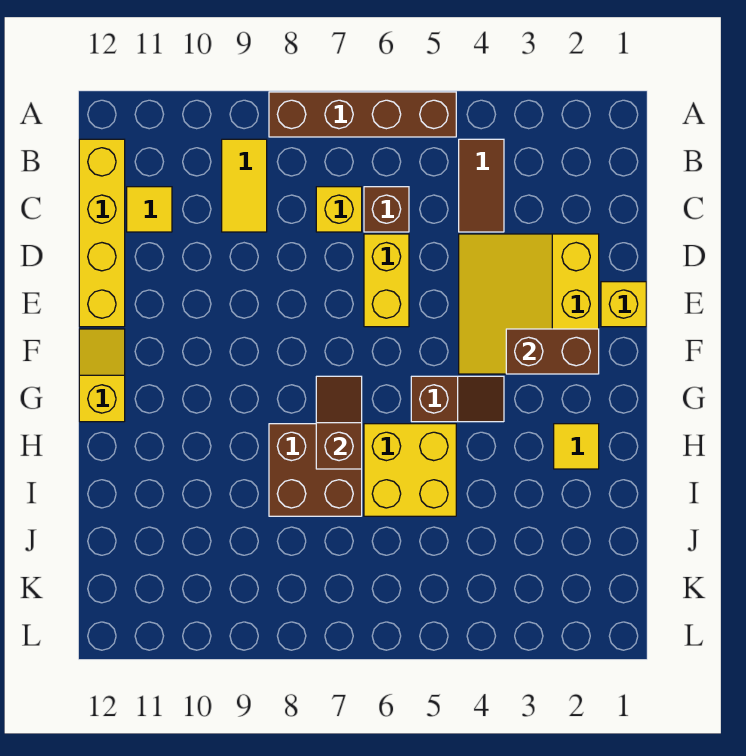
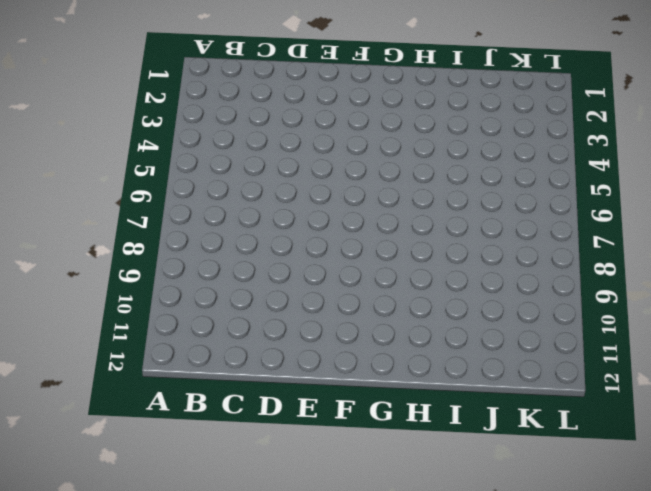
none -> brown 1x4 brick [269,92,456,137]
none -> brown 1x2 tile [459,139,504,232]
none -> yellow 1x2 tile [222,139,267,232]

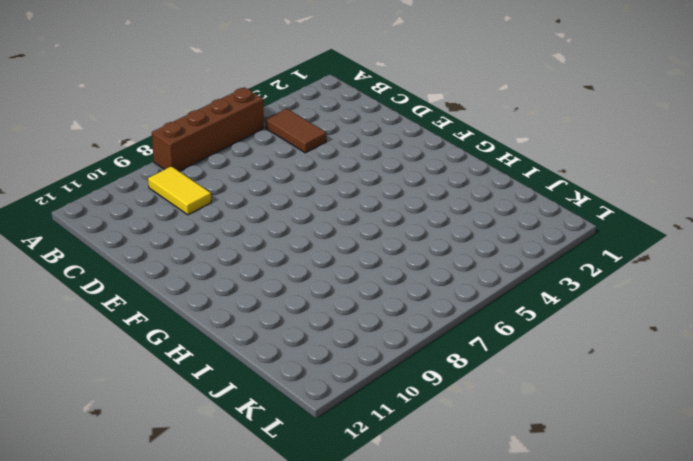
none -> yellow 1x4 brick [79,139,125,327]
none -> brown 1x1 brick [364,187,409,232]
none -> yellow 1x1 brick [316,187,362,232]

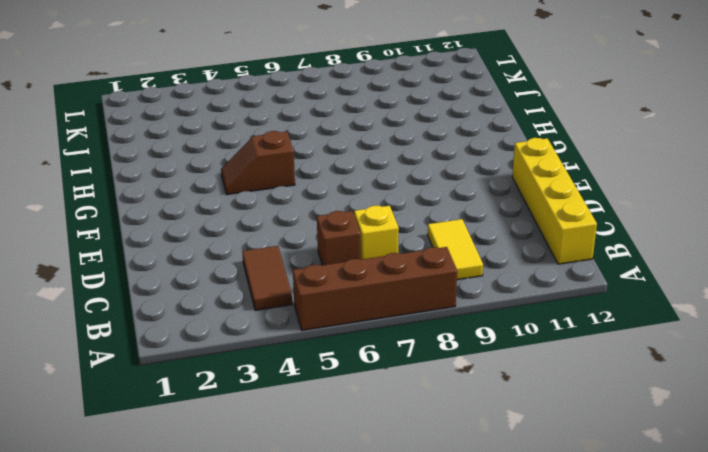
none -> yellow 1x1 tile [127,187,172,232]
none -> yellow 3x3 slope [459,234,599,374]
none -> yellow 1x2 brick [364,234,409,327]

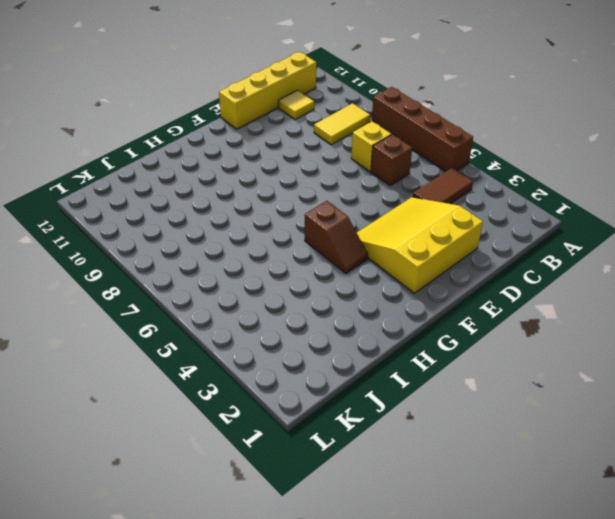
none -> yellow 1x2 brick [364,234,409,327]
none -> yellow 1x1 brick [601,282,646,327]
none -> yellow 1x2 slope [79,329,125,422]

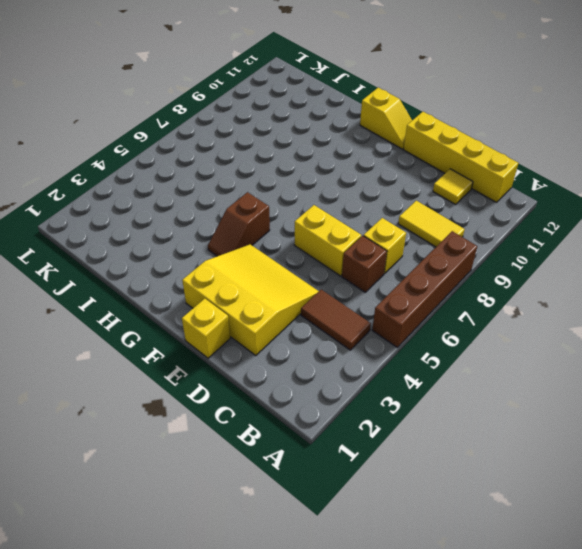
none -> yellow 1x1 tile [554,424,599,469]
none -> yellow 2x2 brick [364,424,456,516]
none -> brown 2x2 brick [269,424,362,516]

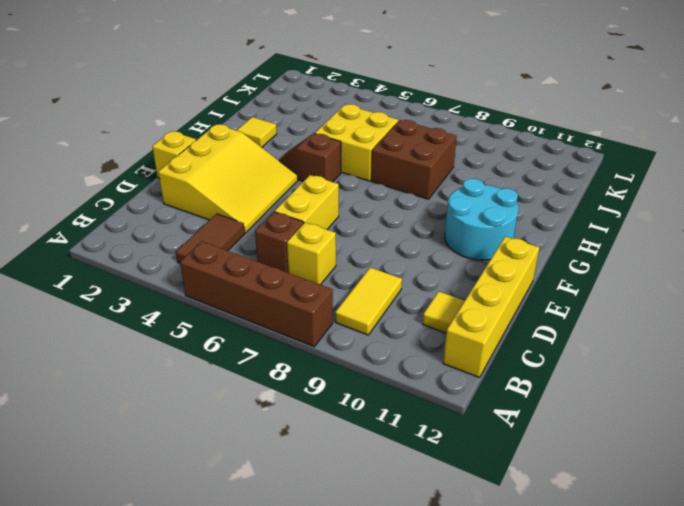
cyan 2x2 round brick [445,179,518,260] -> none
none -> yellow 1x2 slope [79,329,125,422]
none -> brown 1x2 brick [506,329,599,374]
none -> brown 1x2 slope [316,376,362,469]

